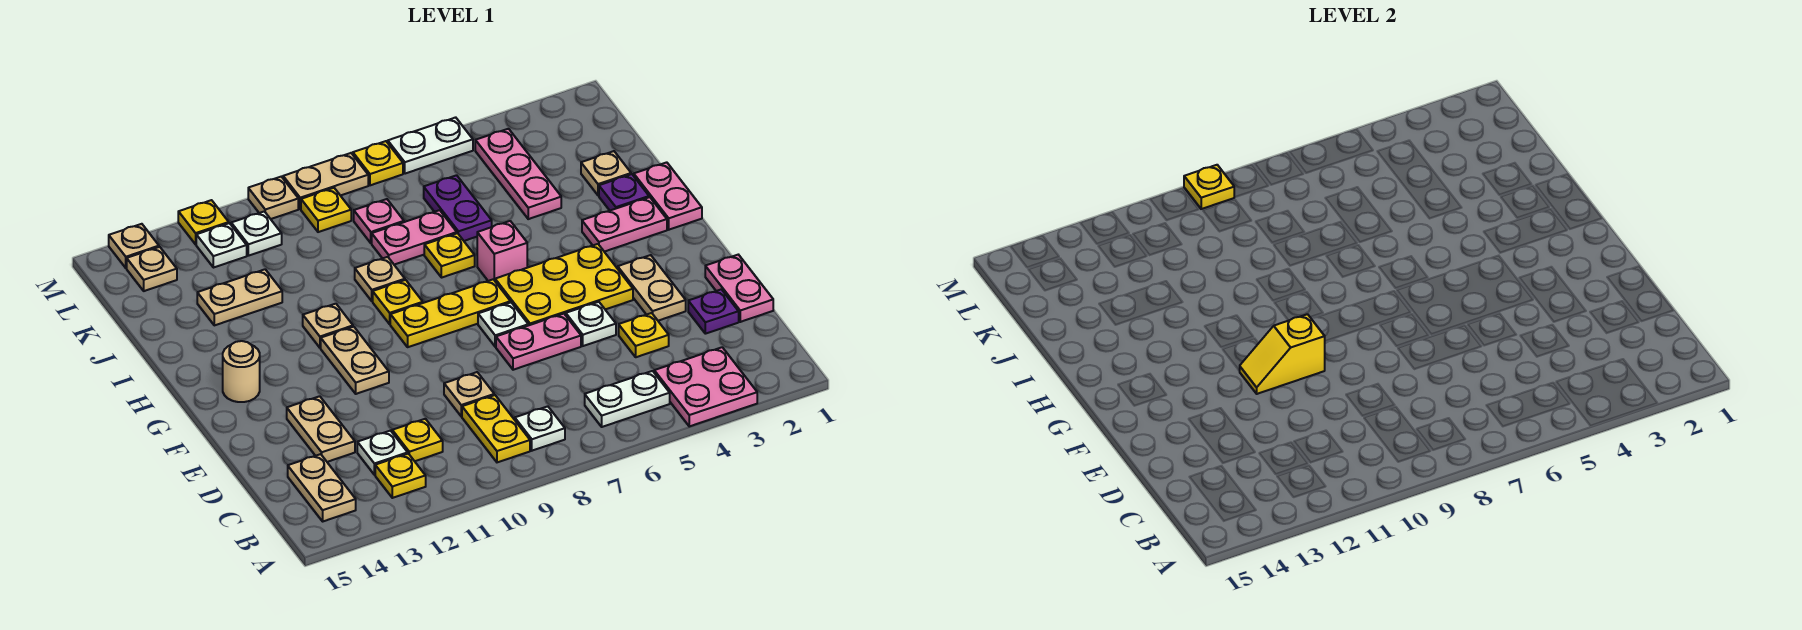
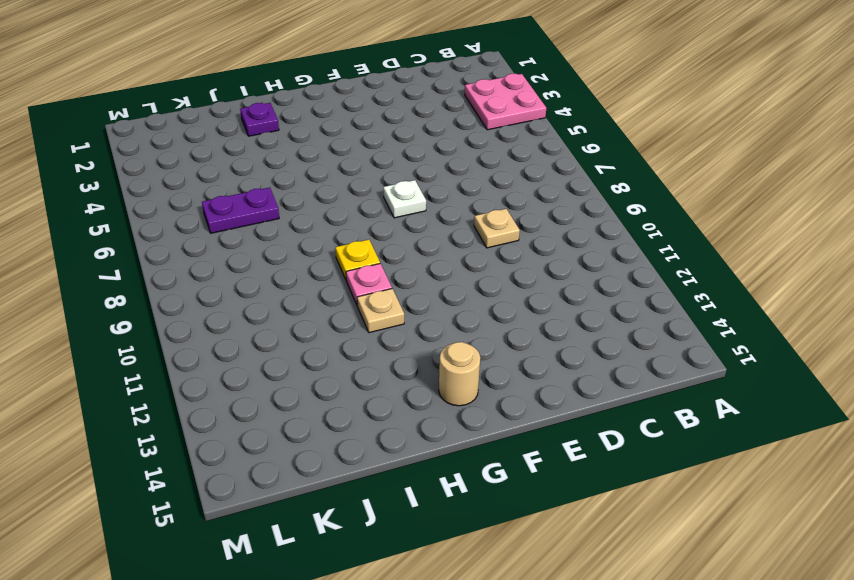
pink 1x1 plate [346,263,392,306] -> pink 1x1 plate moved to [354,199,404,243]
none -> white 1x2 plate [585,371,670,427]
none -> white 1x1 plate [515,406,565,451]
none -> yellow 1x2 plate [462,395,530,462]
none -> yellow 1x1 plate [375,454,426,498]

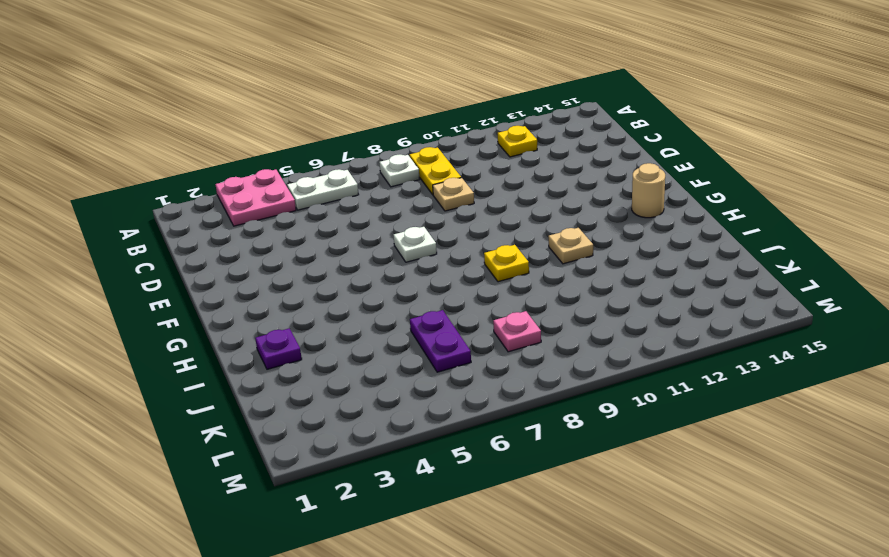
none -> tan 1x2 plate [288,454,356,521]
none -> yellow 1x1 plate [392,419,443,461]
none -> white 1x1 plate [357,431,408,475]
none -> pink 1x2 plate [705,255,773,322]

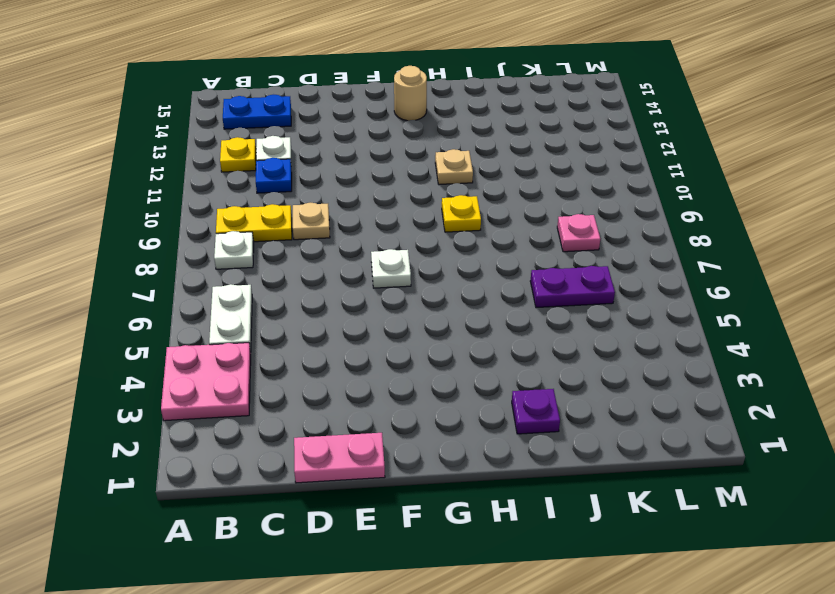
blue 1x2 plate [223,95,291,129] -> tan 1x2 plate [288,454,356,521]
blue 1x1 plate [256,158,292,193] -> yellow 1x1 plate [392,419,443,461]
none -> purple 1x1 plate [688,289,739,334]
none -> yellow 1x1 plate [619,313,669,357]
none -> tan 1x2 plate [287,396,355,462]
none -> tan 1x2 plate [618,255,686,321]

